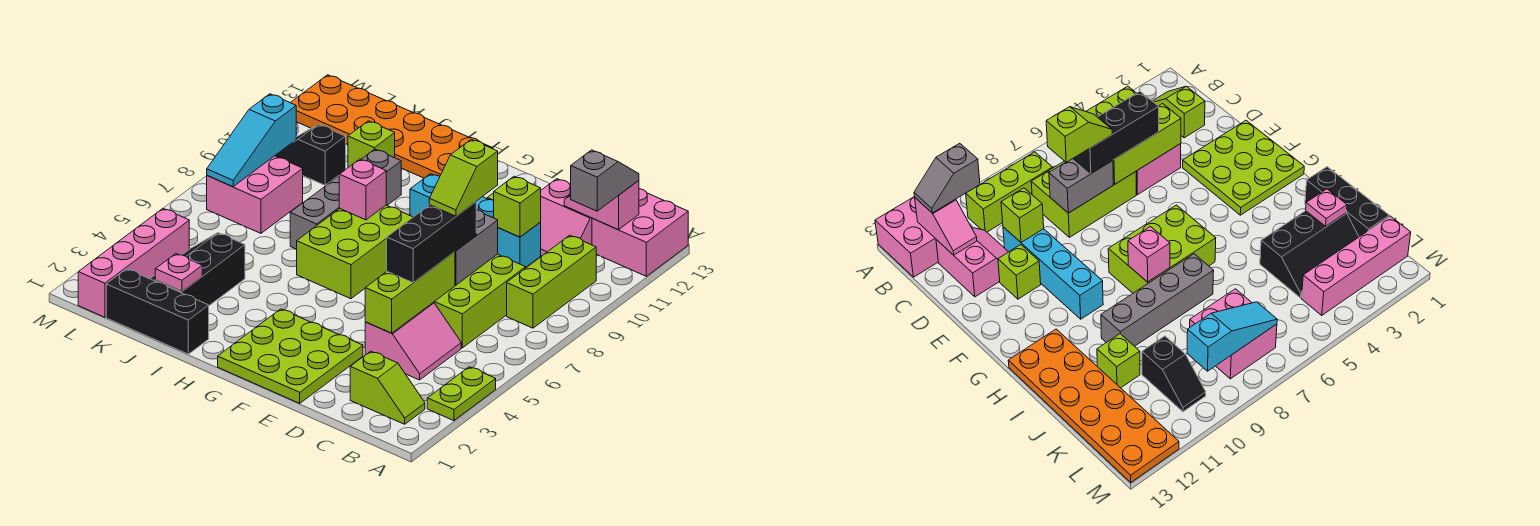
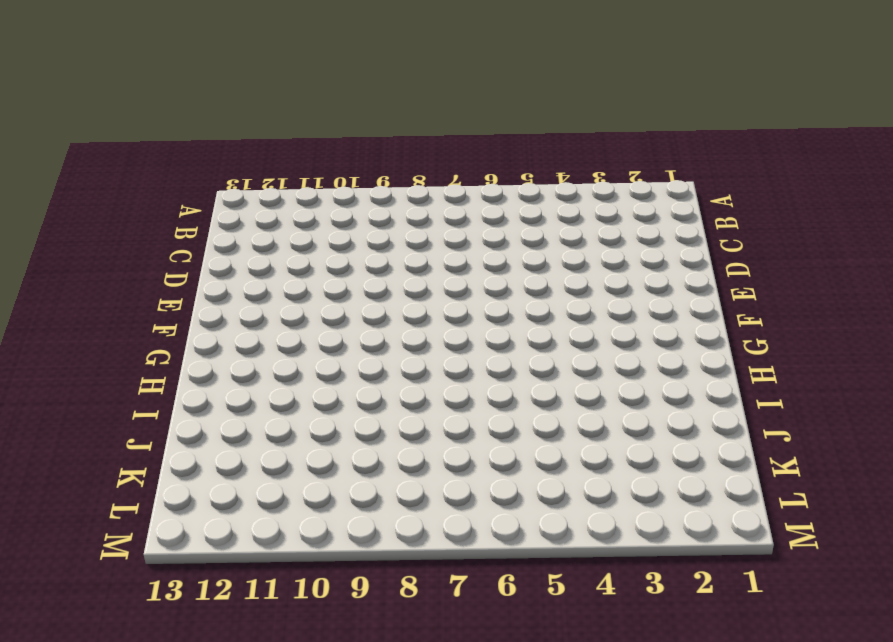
none -> lime 1x2 plate [427,367,496,421]
none -> pink 2x2 brick [592,189,688,276]
none -> lime 1x2 slope [350,351,425,424]

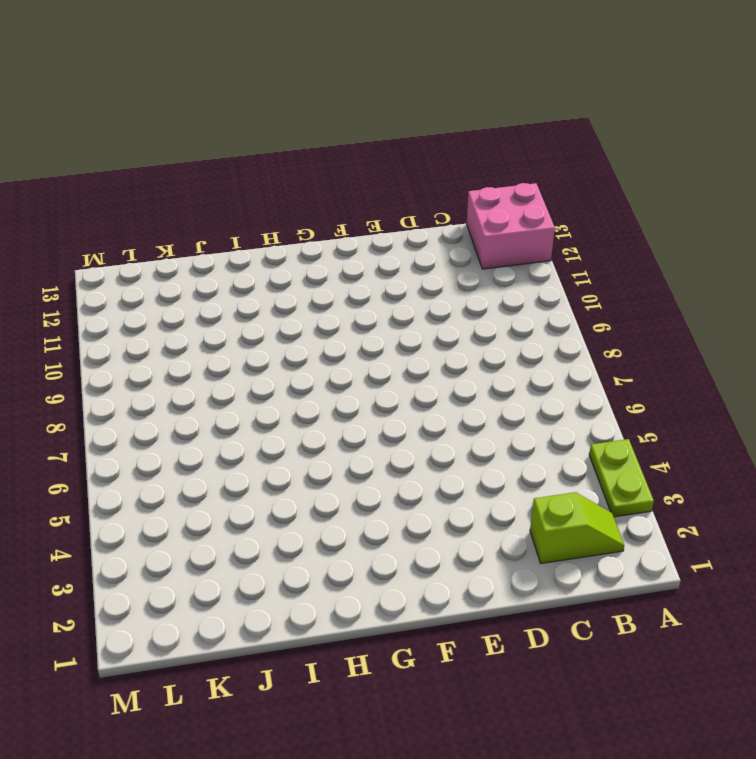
none -> lime 1x3 brick [507,235,596,328]
none -> pink 2x2 slope [365,302,461,380]
none -> lime 2x3 brick [434,254,526,348]

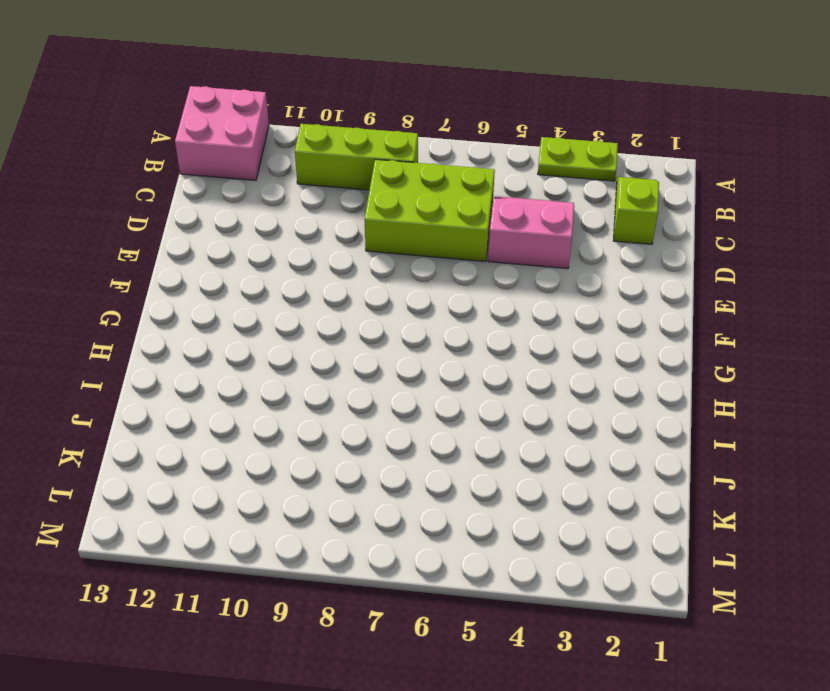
none -> pink 2x2 slope [540,179,592,256]
none -> cyan 1x4 brick [410,174,541,267]
none -> lime 3x3 plate [218,309,363,403]

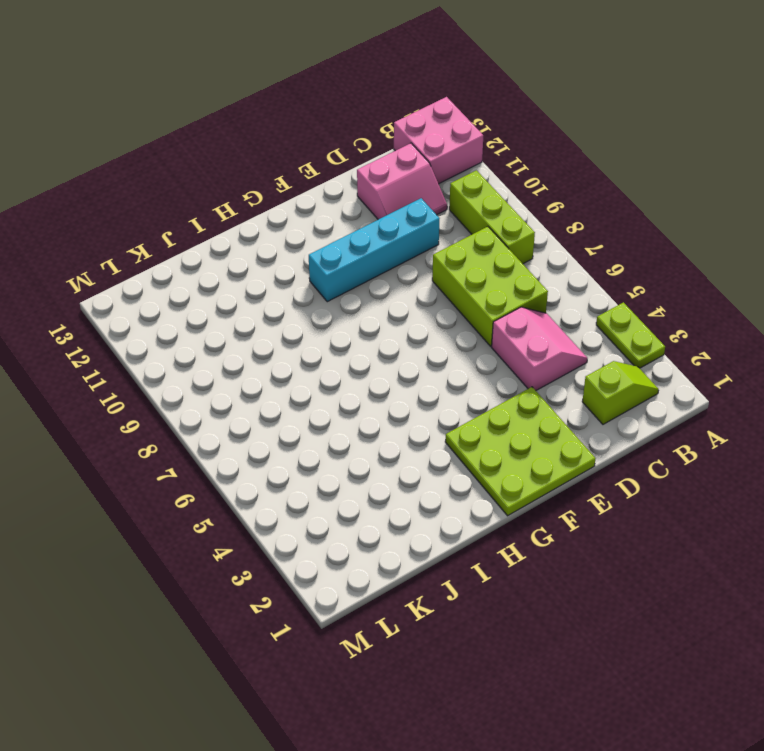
none -> lime 1x1 brick [998,245,1041,299]
none -> lime 2x3 brick [297,205,413,299]
none -> orange 2x6 plate [290,75,493,178]

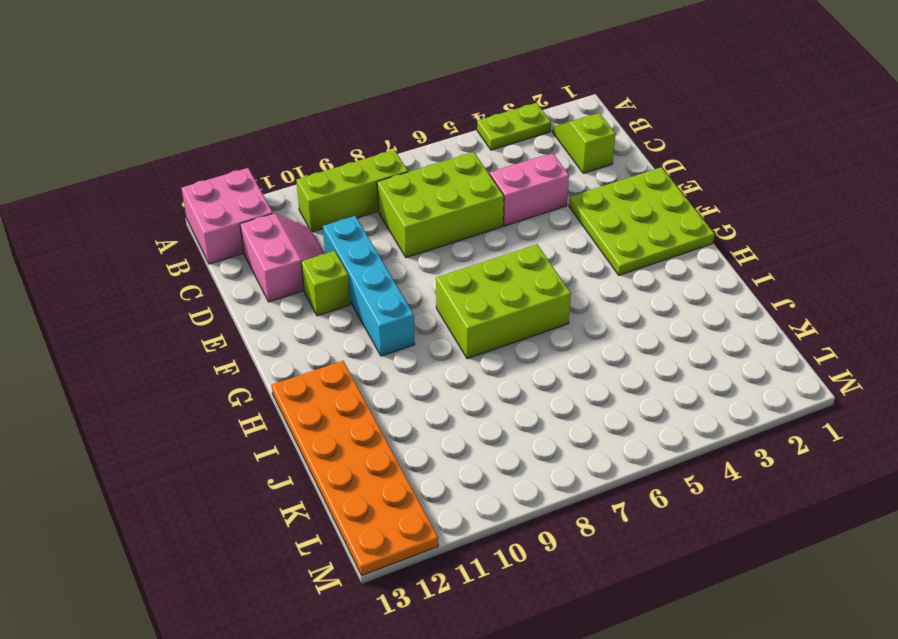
none -> black 1x3 brick [106,269,209,354]
none -> grey 1x4 brick [290,149,401,249]
none -> black 2x3 slope [151,233,245,305]

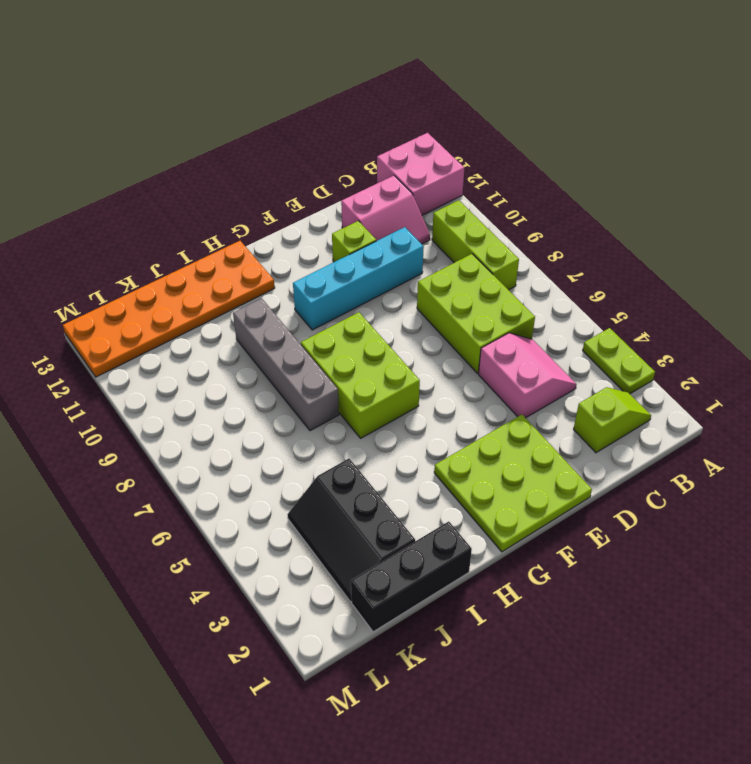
none -> lime 1x1 brick [348,121,395,167]
none -> pink 2x2 brick [207,156,303,233]
none -> black 1x2 slope [275,124,346,185]

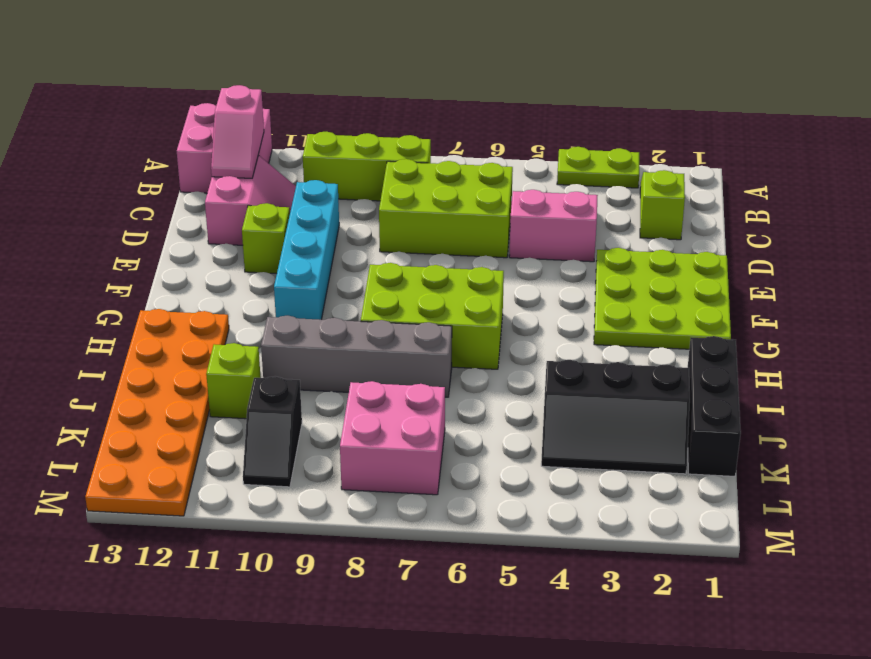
none -> pink 1x4 brick [78,209,189,317]
none -> lime 1x3 brick [365,252,455,333]
none -> grey 1x2 brick [455,210,498,285]

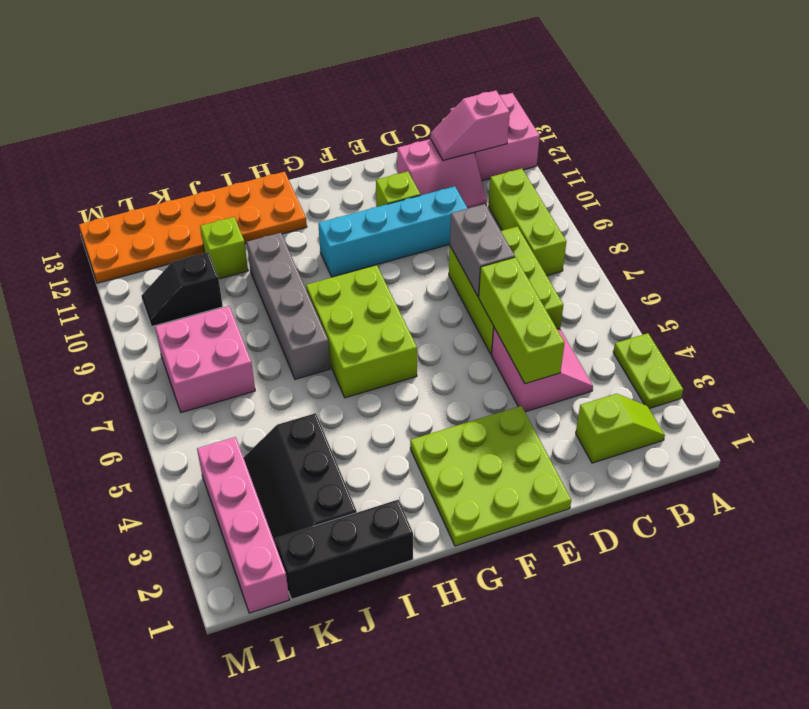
none -> lime 1x1 brick [494,176,541,237]
none -> pink 1x1 brick [339,159,386,220]
none -> pink 1x1 plate [155,254,202,292]

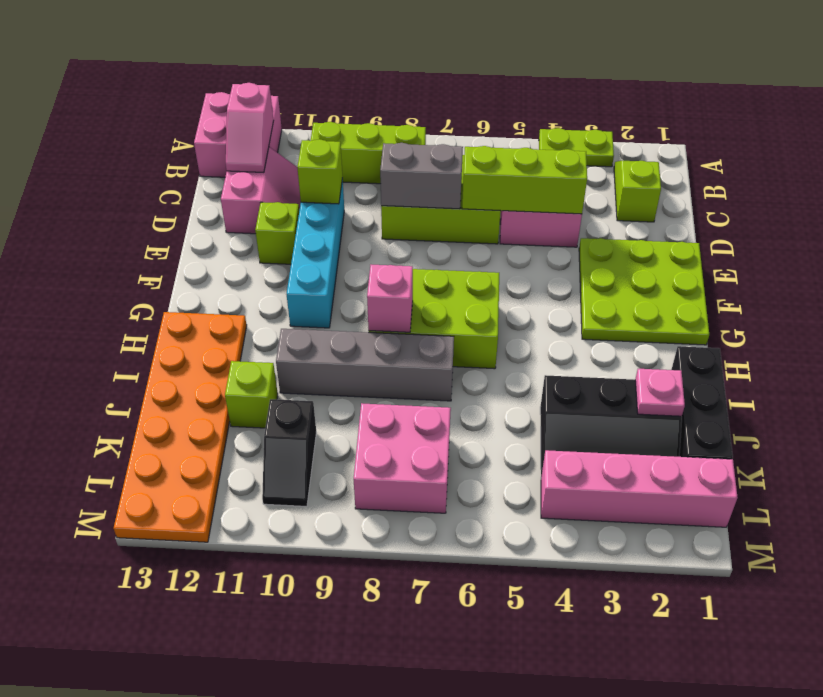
none -> cyan 1x3 slope [207,94,296,187]
none -> grey 1x2 slope [571,150,639,211]
none -> black 1x3 brick [387,202,476,283]

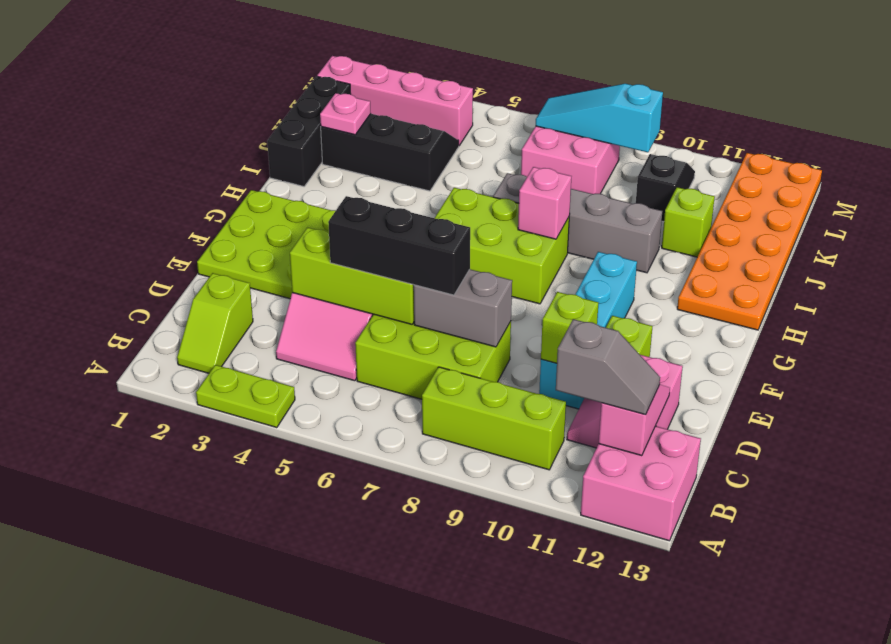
none -> lime 1x2 slope [429,139,498,216]

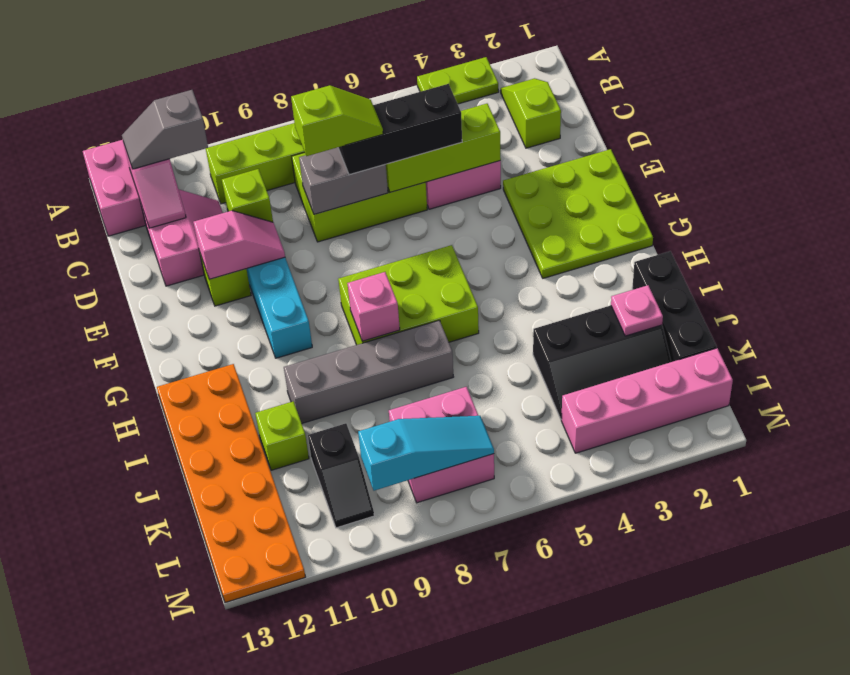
pink 1x2 slope [193,211,285,279] -> none

